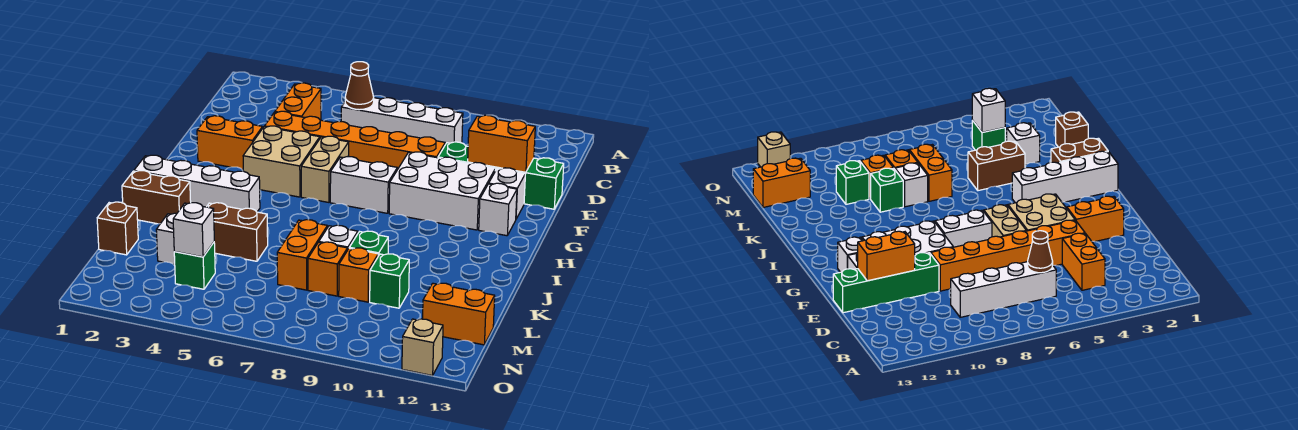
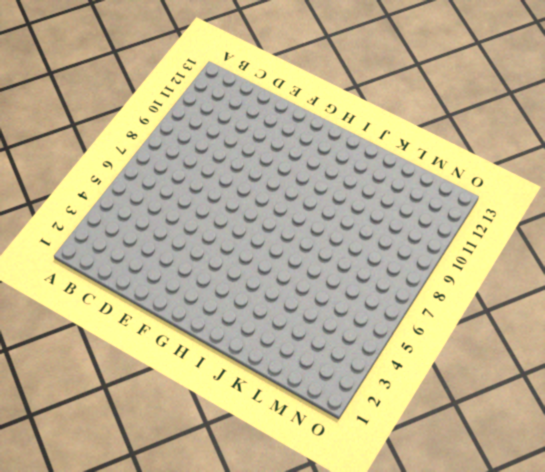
none -> orange 1x2 brick [275,83,321,120]
none -> white 1x4 brick [341,98,463,144]
none -> orange 1x6 brick [264,111,445,170]

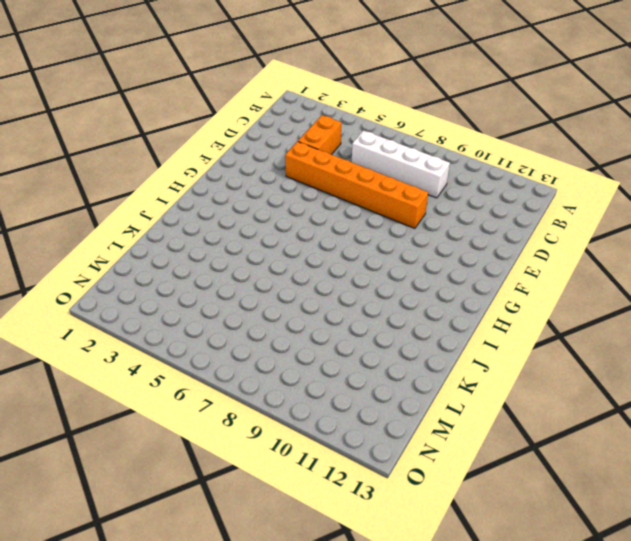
none -> green 1x4 brick [438,142,564,209]
none -> orange 1x2 brick [197,116,263,169]
none -> tan 2x2 brick [243,126,320,197]

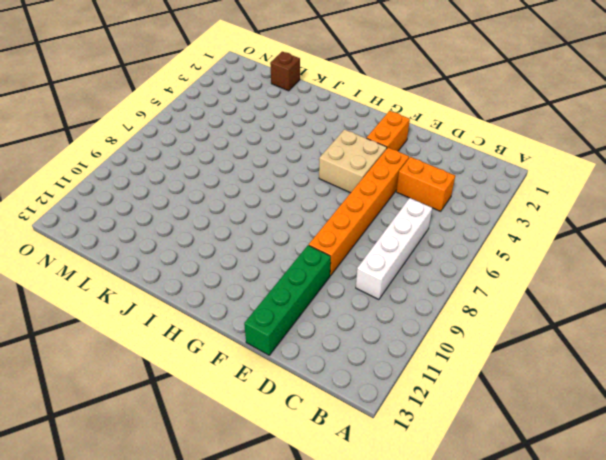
none -> tan 1x2 brick [301,136,349,202]
none -> white 2x3 brick [389,152,496,230]
none -> white 1x1 brick [489,168,525,219]

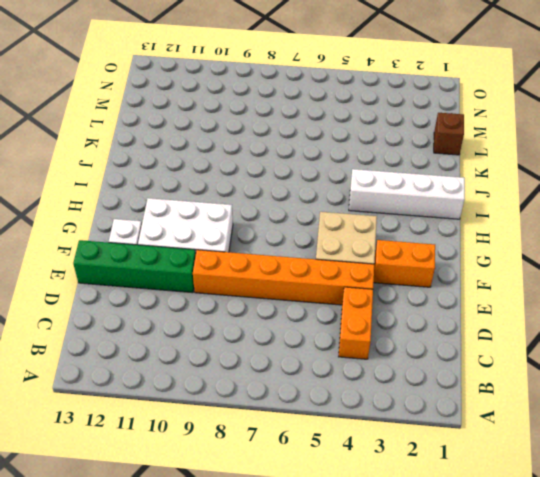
none -> white 1x4 brick [341,98,463,144]
none -> tan 1x2 brick [301,136,349,202]
none -> white 1x2 brick [330,157,397,213]

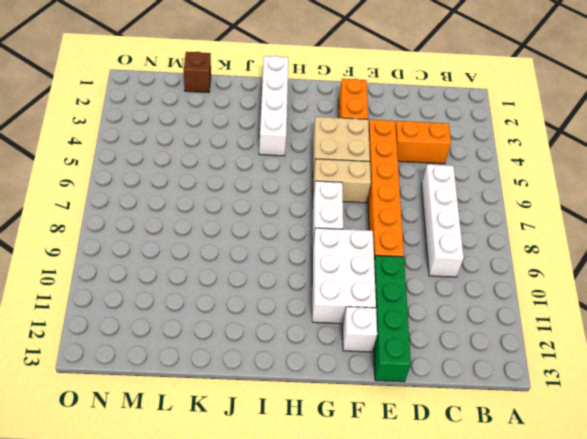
none -> white 1x1 brick [479,183,517,236]
none -> brown 1x2 brick [122,171,191,224]
none -> brown 1x2 brick [207,203,268,261]

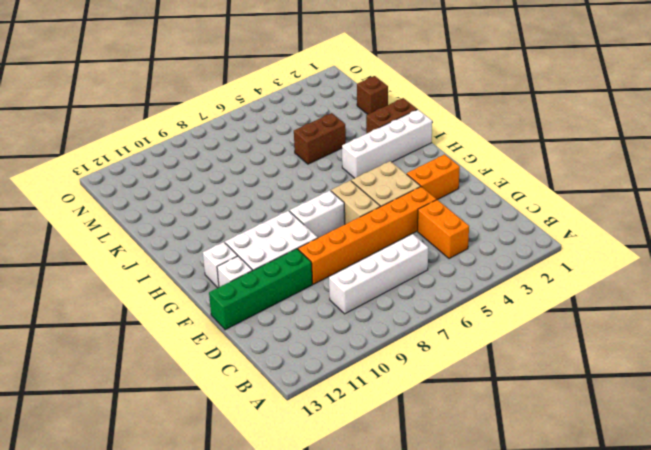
none -> orange 1x2 brick [277,219,327,290]
none -> white 1x1 brick [319,225,358,250]
none -> green 1x1 brick [349,231,388,256]

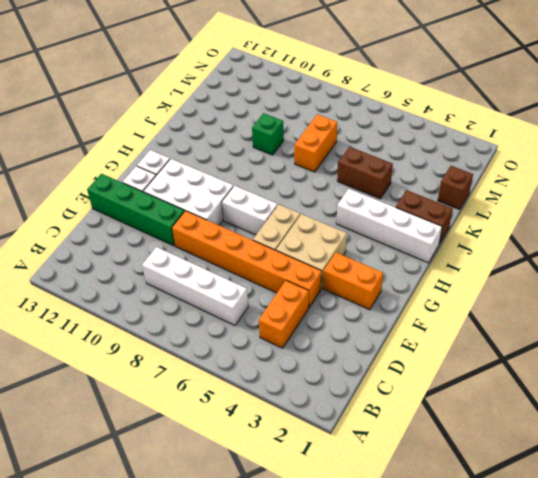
none -> white 1x1 brick [319,225,358,250]
none -> white 1x1 brick [156,213,177,264]
none -> orange 1x1 brick [308,242,347,296]

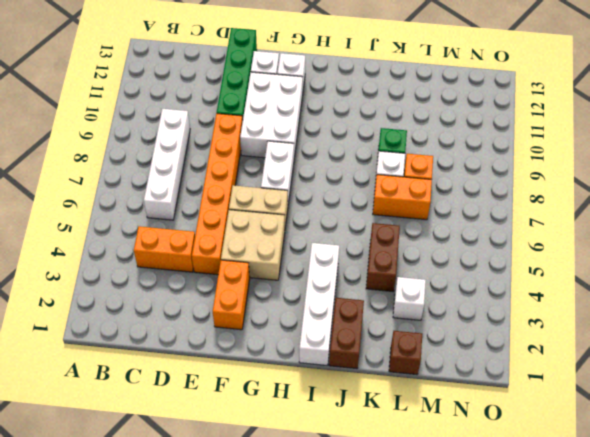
none -> orange 1x1 brick [339,248,378,302]
none -> green 1x1 brick [370,254,409,308]
none -> green 1x1 brick [174,242,215,289]

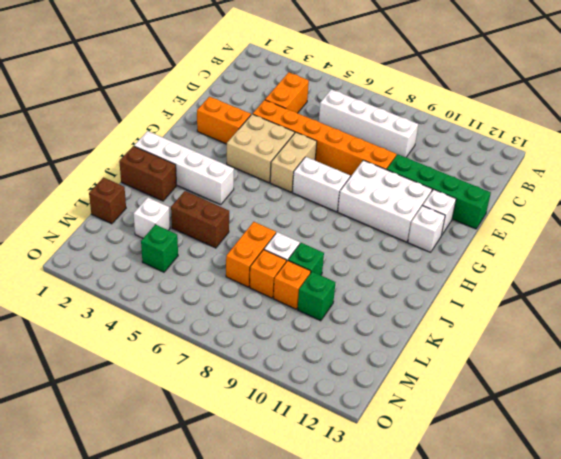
none -> orange 1x2 brick [423,283,495,345]
none -> tan 1x1 brick [402,319,443,376]
none -> brown 1x1 cone [345,62,374,110]

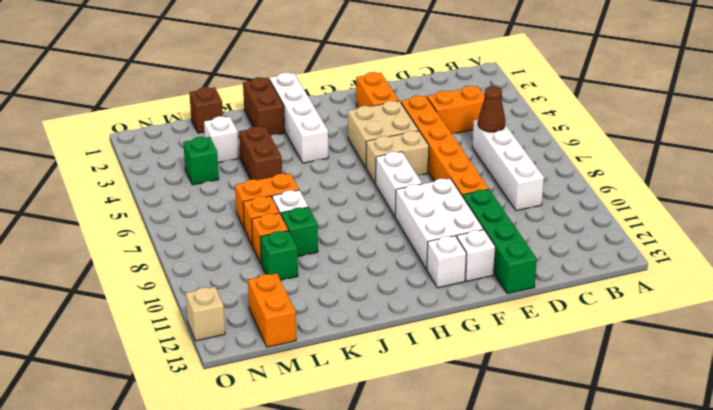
none -> orange 1x2 brick [468,115,535,172]
none -> white 1x1 brick [173,203,214,257]

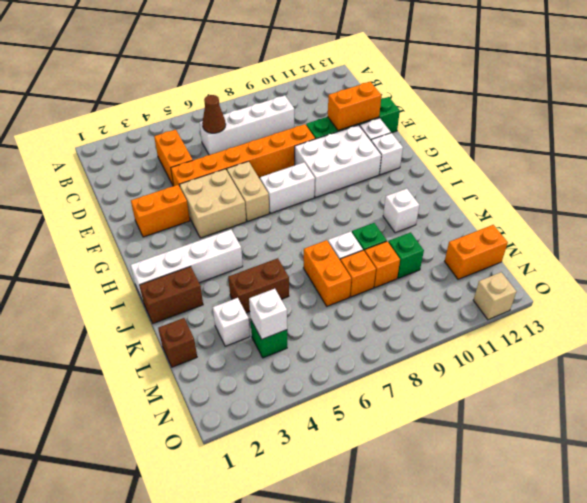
white 1x1 brick [383,189,419,233] -> none

